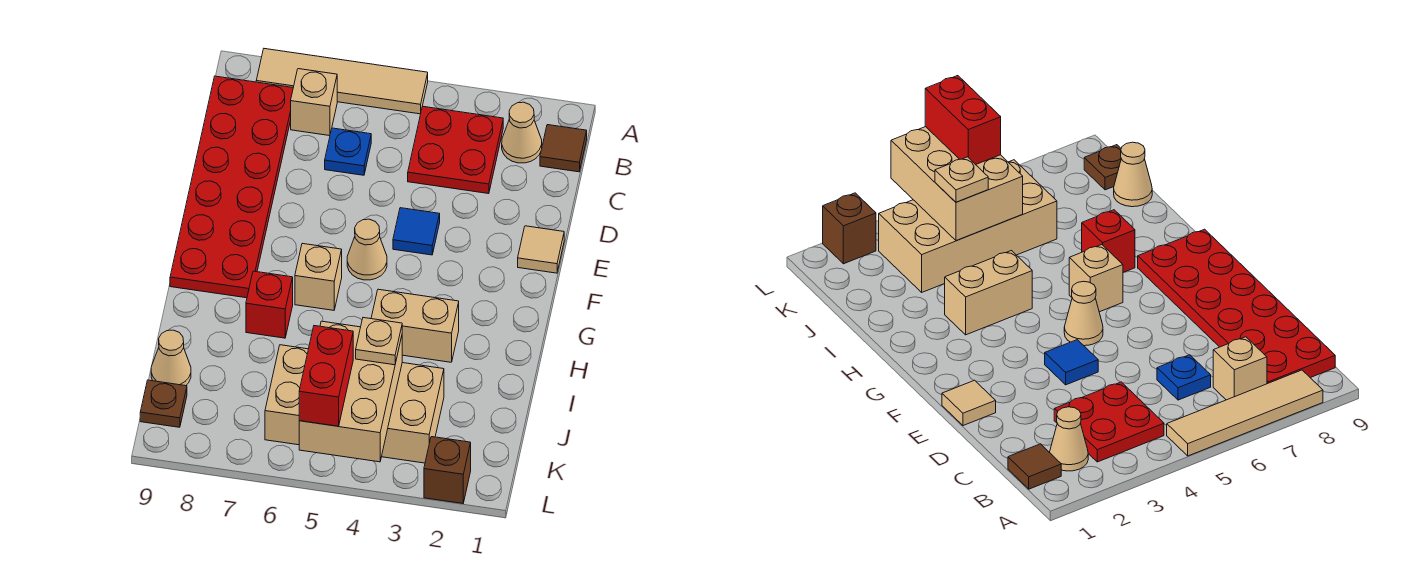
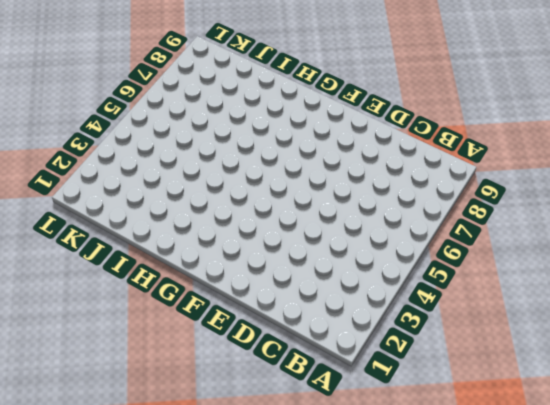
none -> tan 1x4 tile [256,49,428,114]
none -> brown 1x1 tile [540,125,587,172]
none -> tan 1x1 cone [502,102,542,163]

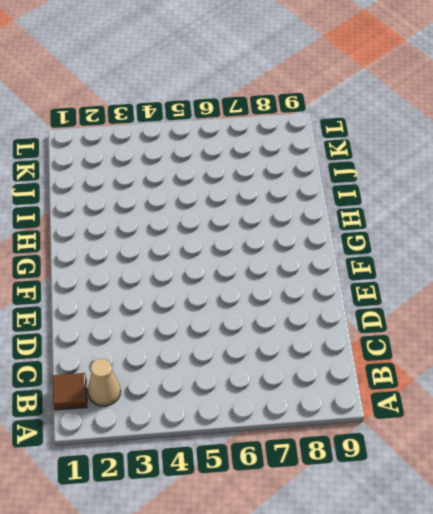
none -> tan 1x4 tile [256,49,428,114]
none -> red 2x2 plate [408,106,503,194]
none -> tan 1x1 brick [291,69,337,136]

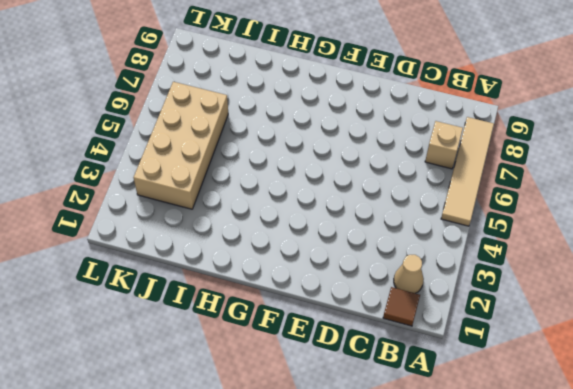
none -> red 2x2 plate [408,106,503,194]
none -> red 2x6 plate [170,76,293,298]
none -> blue 1x1 plate [325,128,371,175]

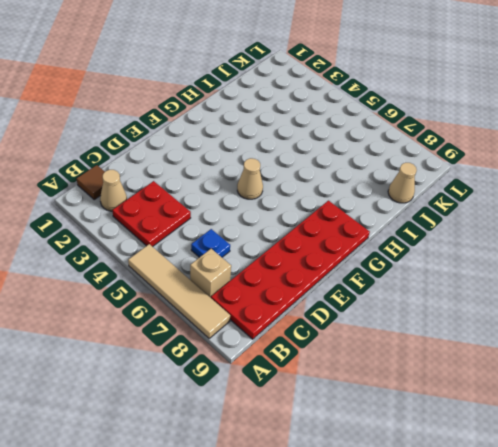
none -> tan 1x1 tile [518,226,564,273]
none -> blue 1x1 tile [393,208,440,255]
none -> tan 1x1 brick [295,243,342,310]

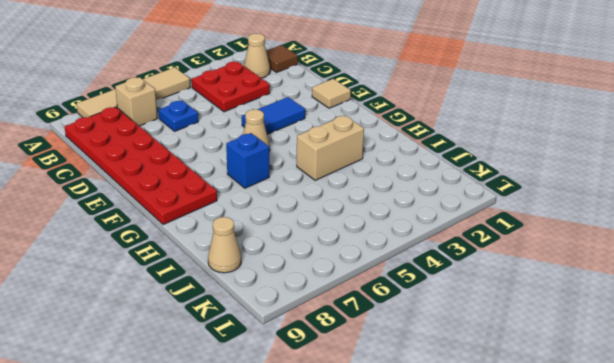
blue 1x2 tile [242,97,305,134] -> blue 1x1 tile [393,208,440,255]
blue 1x1 brick [226,133,269,188] -> tan 1x1 brick [295,243,342,310]
none -> red 1x1 brick [246,271,293,338]
none -> tan 2x4 brick [265,345,444,463]
none -> brown 1x1 plate [140,380,187,427]

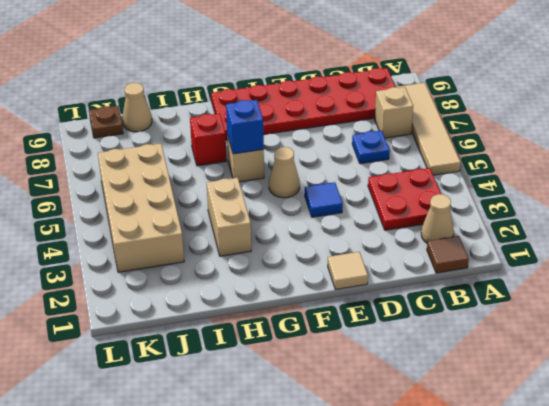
blue 1x1 brick [226,100,264,154] -> none
none -> brown 1x1 brick [424,437,471,503]
none -> tan 2x3 brick [299,321,402,462]
none -> tan 1x1 plate [356,318,402,365]

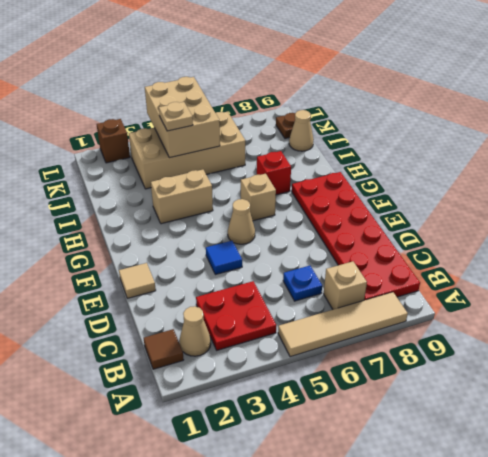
none -> red 1x2 brick [299,326,353,426]

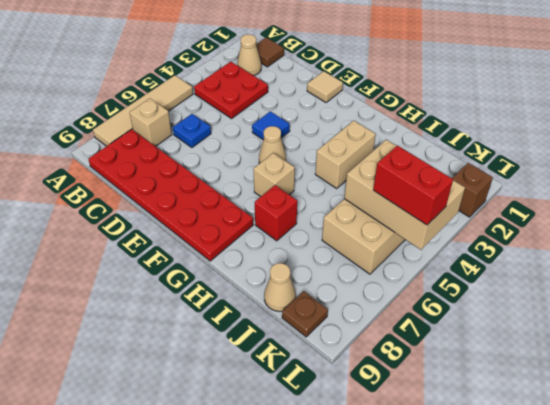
none -> tan 1x1 plate [356,318,402,365]

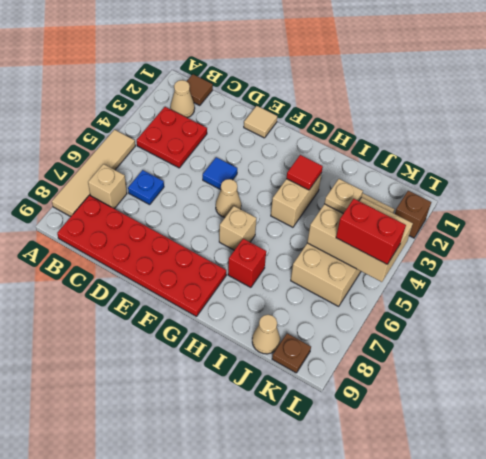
red 1x1 tile [286,155,323,190] -> none

